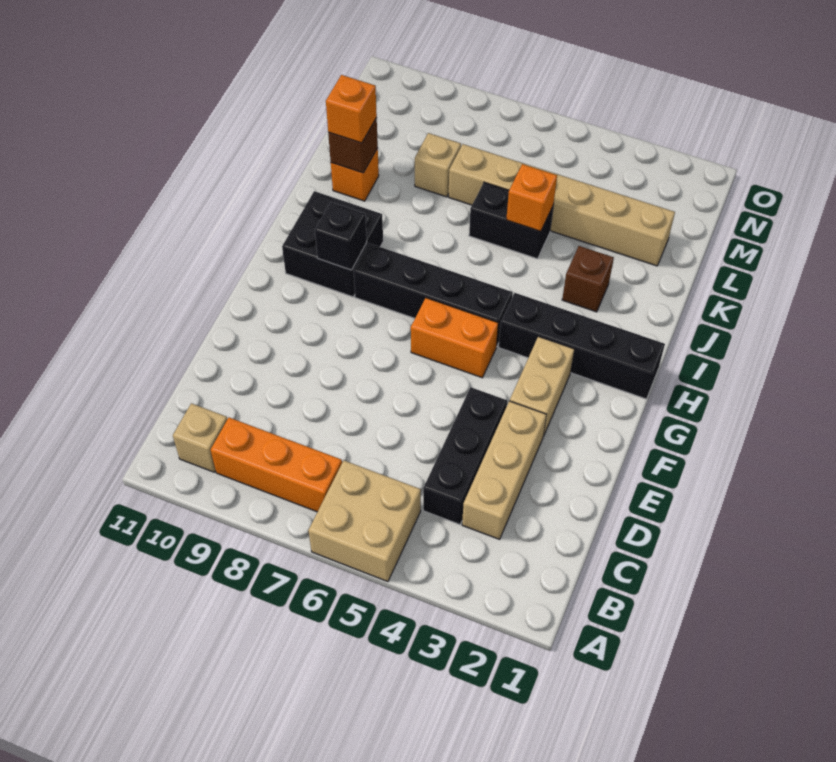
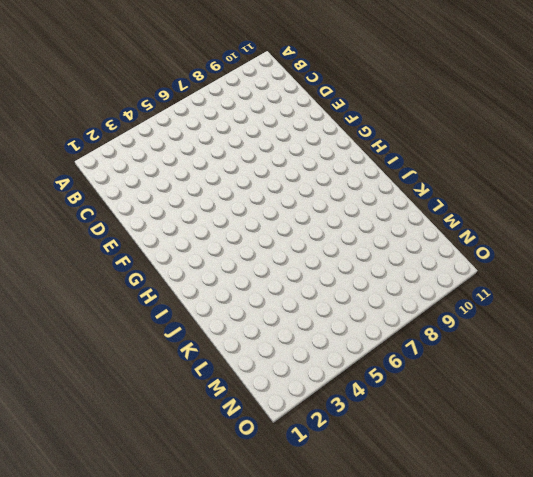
none -> tan 2x2 brick [308,460,421,582]
none -> orange 1x3 brick [211,418,342,512]
none -> tan 1x1 brick [173,403,227,472]

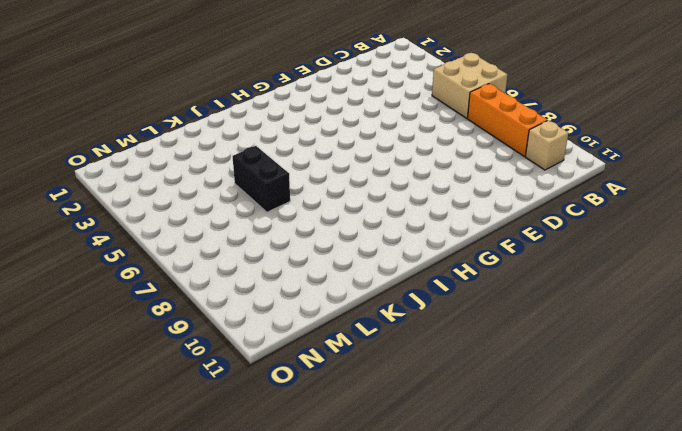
none -> tan 1x3 brick [462,401,546,539]
none -> black 1x3 brick [423,387,507,524]
none -> tan 1x2 brick [510,336,574,436]

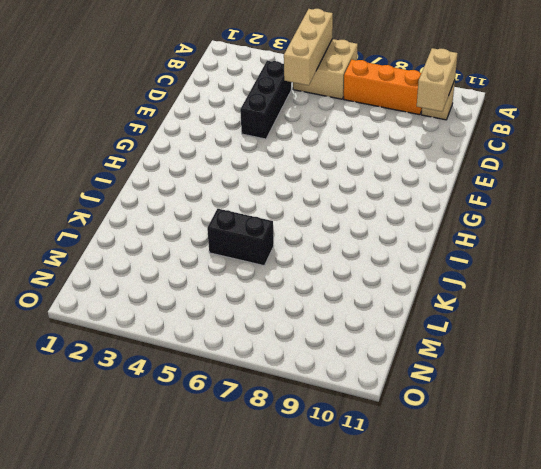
tan 1x3 brick [284,9,333,85] -> tan 1x3 brick moved to [462,401,546,539]
tan 1x2 brick [417,48,458,112] -> tan 1x2 brick moved to [510,336,574,436]
none -> orange 1x2 brick [411,298,498,378]
none -> black 1x4 brick [499,293,665,399]
none -> black 1x4 brick [353,243,513,347]

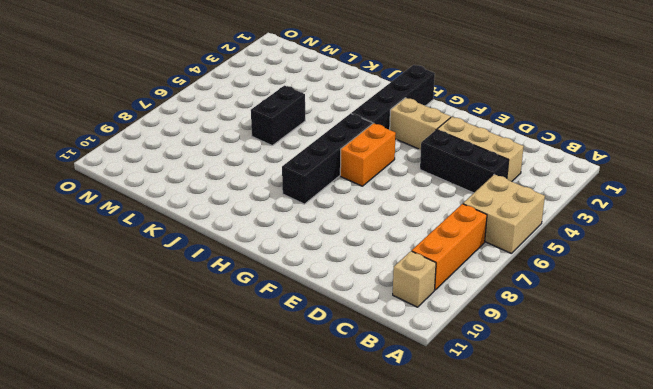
none -> black 2x2 brick [282,191,383,297]
none -> brown 1x1 brick [562,246,614,312]
none -> orange 1x1 brick [331,148,379,201]

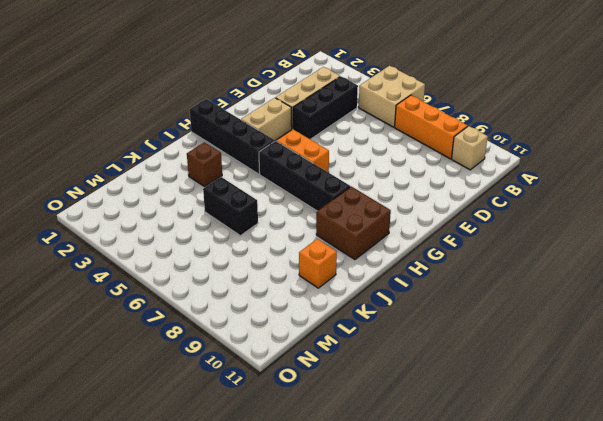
brown 2x2 brick [316,186,391,260] -> black 2x2 brick [282,191,383,297]
none -> tan 1x6 brick [449,144,675,266]
none -> tan 1x1 brick [415,133,461,197]
none -> black 1x1 brick [315,202,367,270]

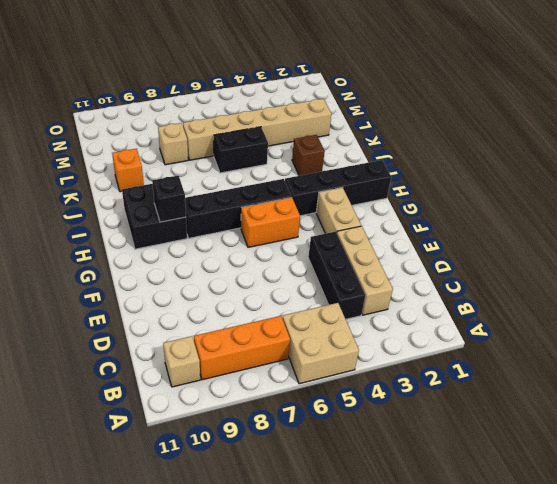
none -> orange 1x1 brick [506,164,557,231]
none -> brown 1x1 brick [328,118,378,173]
none -> orange 1x1 brick [326,75,377,143]

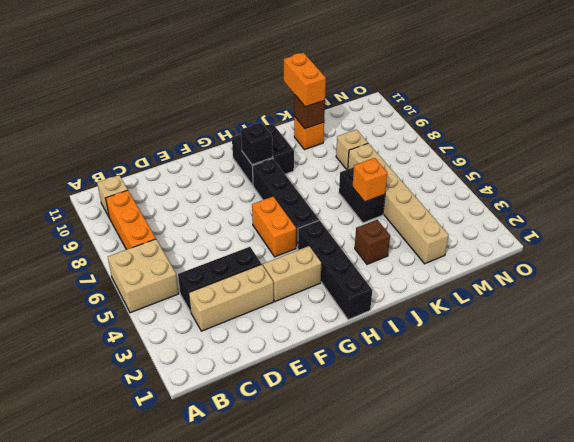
orange 1x2 brick [284,53,326,107] -> orange 1x1 brick [326,75,377,143]

